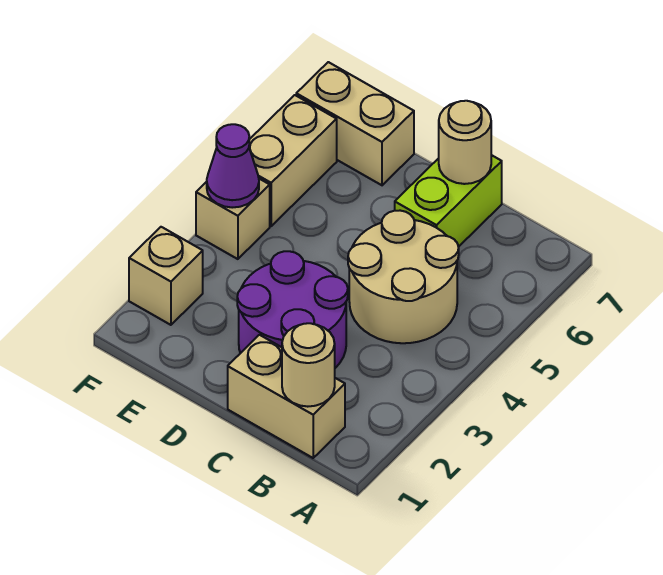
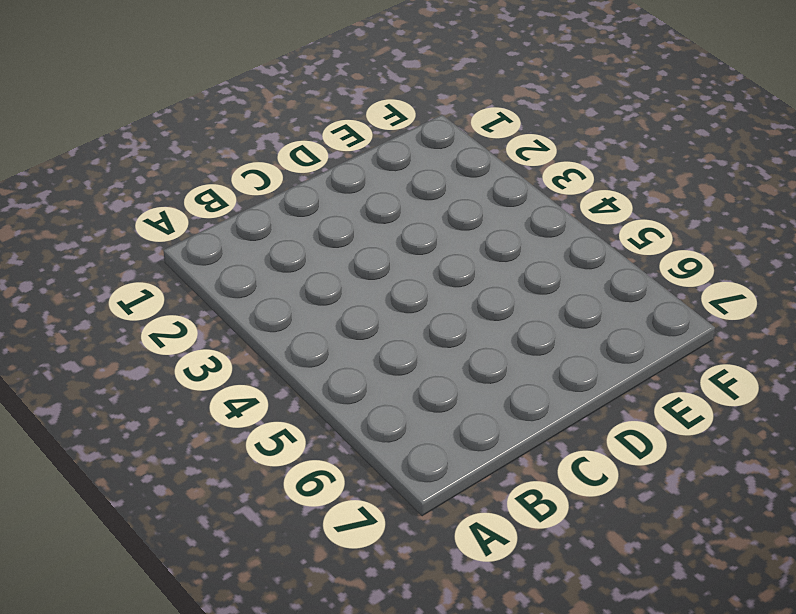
none -> tan 1x2 brick [228,335,345,458]
none -> tan 2x2 round brick [348,211,459,343]

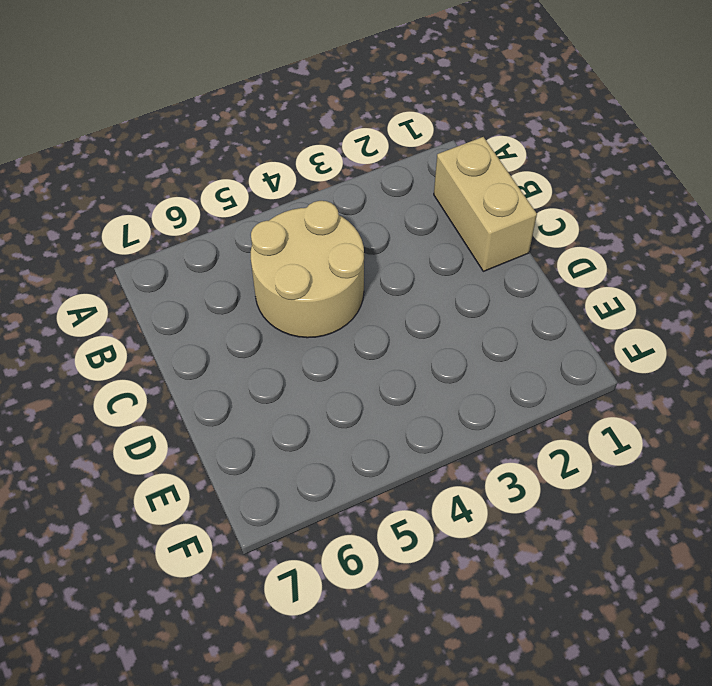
none -> purple 2x2 round brick [237,251,348,368]
none -> lime 1x2 brick [395,155,502,247]

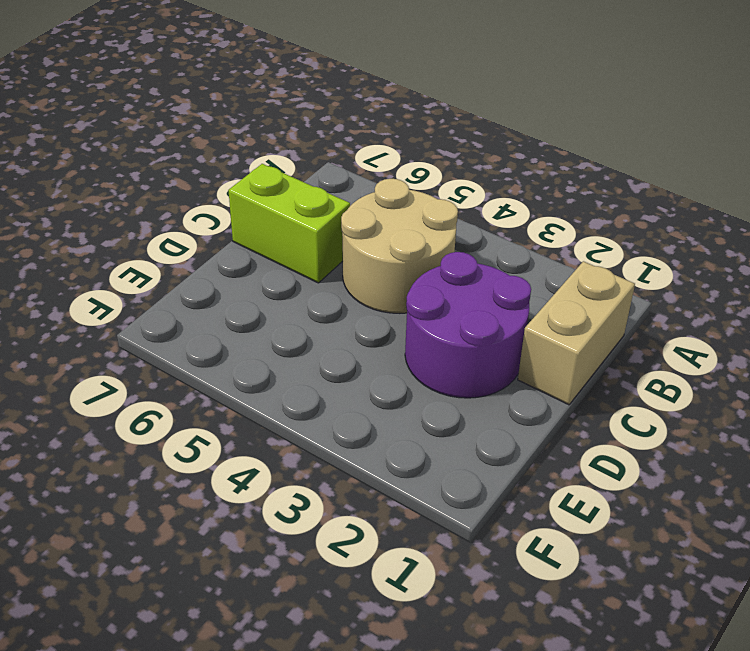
none -> tan 1x2 brick [296,62,414,185]
none -> tan 1x1 brick [129,227,203,325]

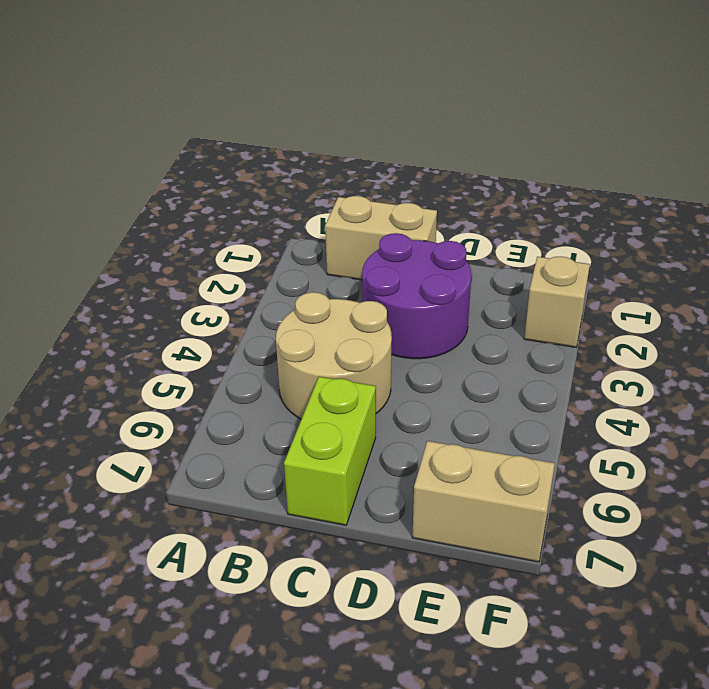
none -> tan 1x1 brick [196,179,270,259]
none -> tan 1x2 brick [249,95,337,226]

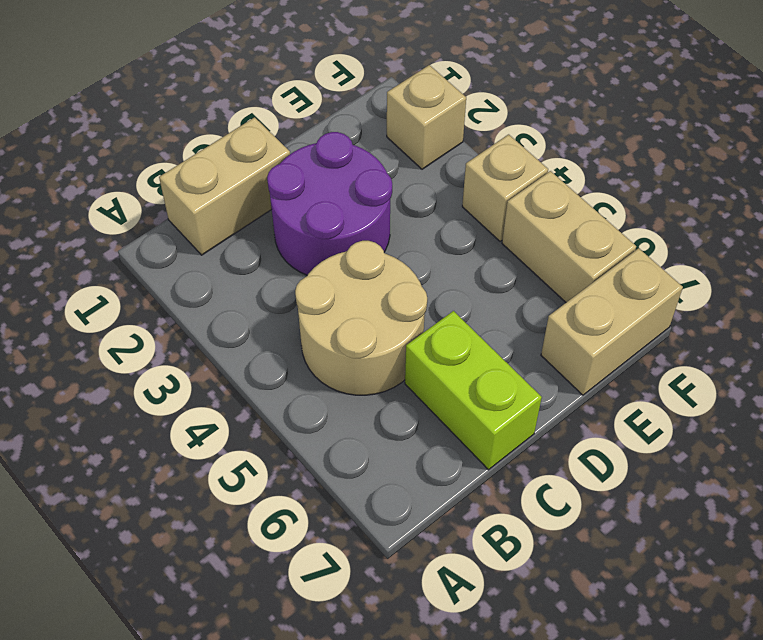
none -> tan 1x1 round brick [282,323,335,407]
none -> tan 1x1 round brick [439,101,491,184]

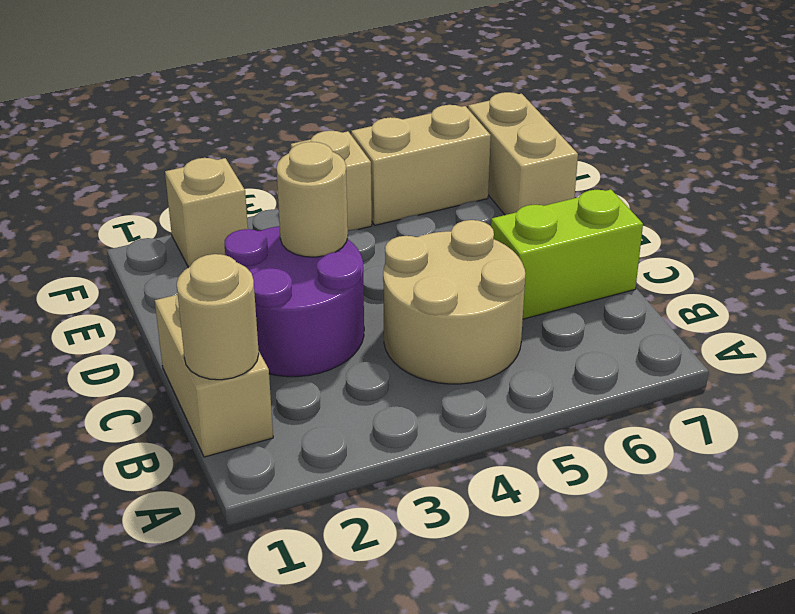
tan 1x1 round brick [276,142,348,257] -> tan 1x1 round brick moved to [439,101,491,184]
none -> purple 1x1 cone [207,124,259,208]

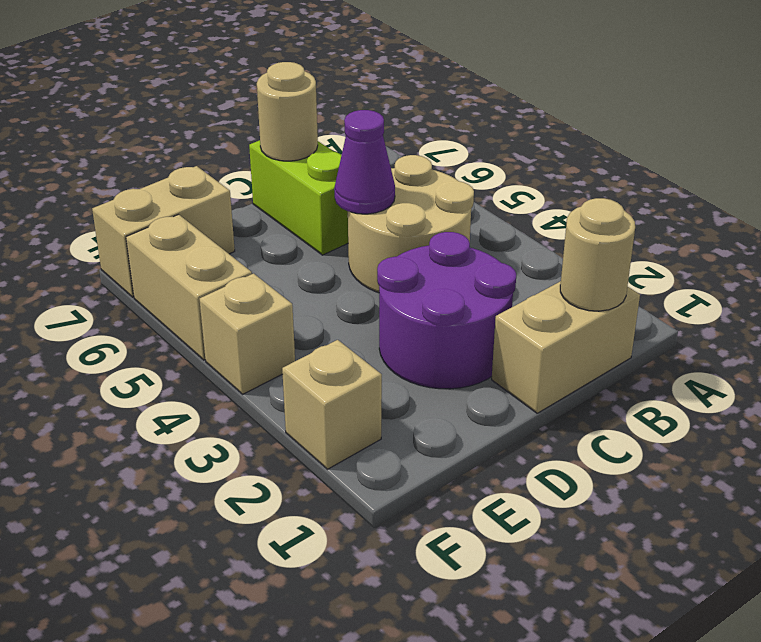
purple 1x1 cone [334,110,395,214] -> purple 1x1 cone moved to [207,124,259,208]

